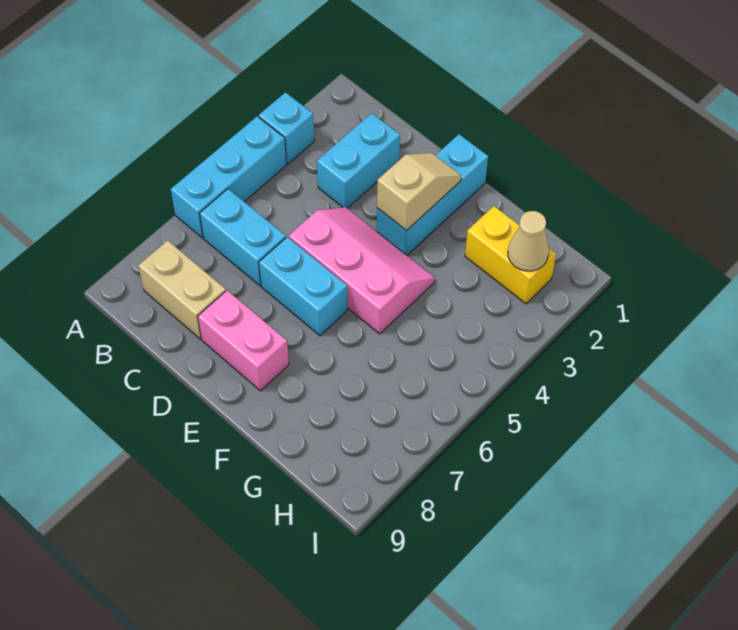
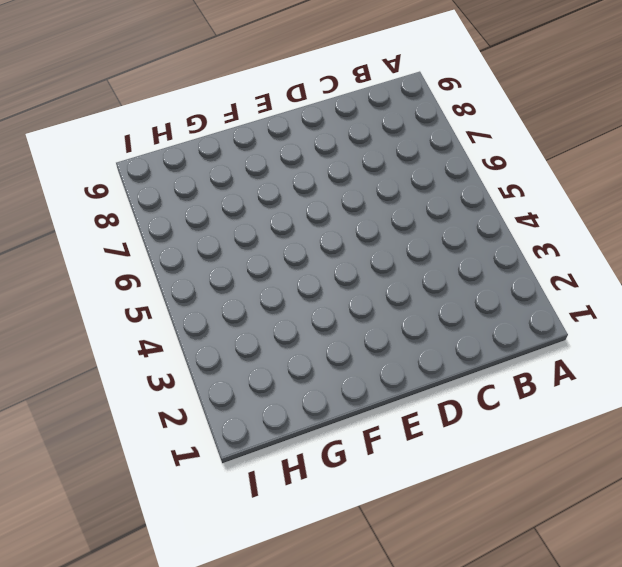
none -> cyan 1x1 brick [259,92,314,164]
none -> cyan 1x3 brick [171,116,287,238]
none -> cyan 1x2 brick [200,189,286,286]

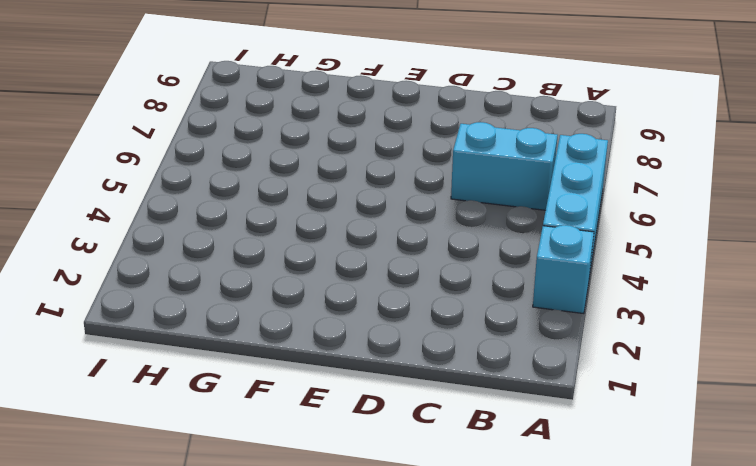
none -> tan 1x2 brick [138,240,226,339]
none -> cyan 1x2 brick [317,113,400,208]
none -> pink 2x3 slope [289,207,435,334]

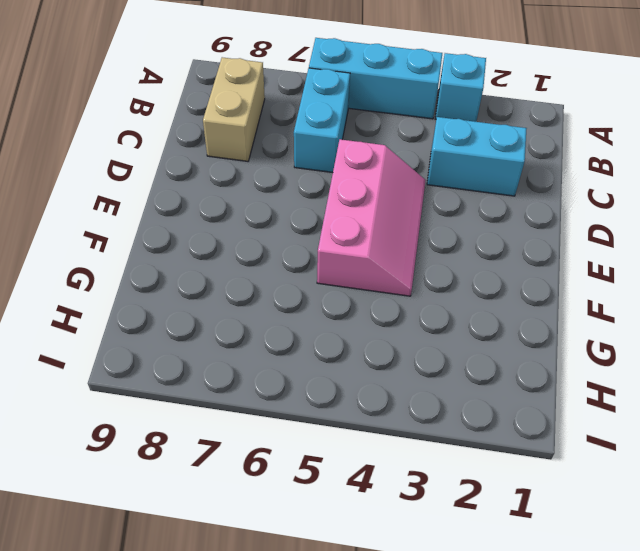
none -> cyan 1x2 brick [259,237,348,336]
none -> pink 1x2 brick [198,291,289,391]
none -> cyan 1x3 brick [377,134,488,255]

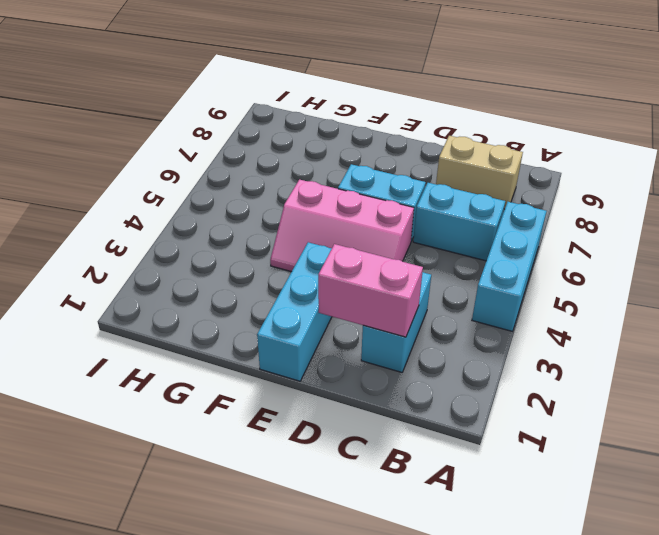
pink 1x2 brick [318,244,423,337] -> pink 1x2 brick moved to [198,291,289,391]
none -> cyan 1x1 brick [259,92,314,164]
none -> yellow 1x2 brick [465,206,556,304]
none -> tan 1x2 slope [377,153,461,231]

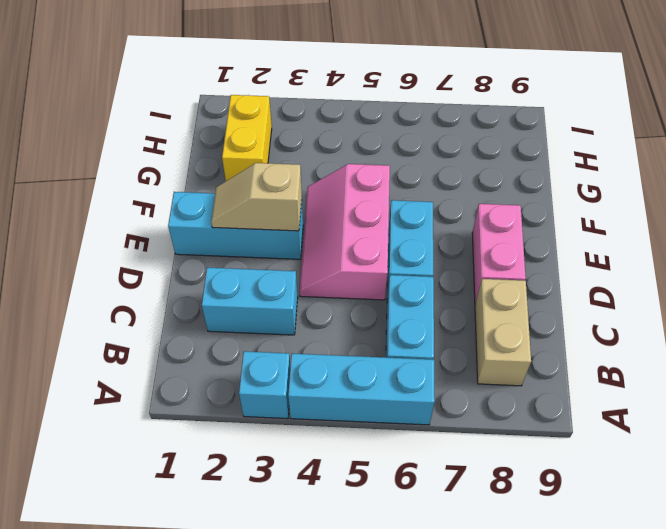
none -> tan 1x1 cone [508,211,549,271]

